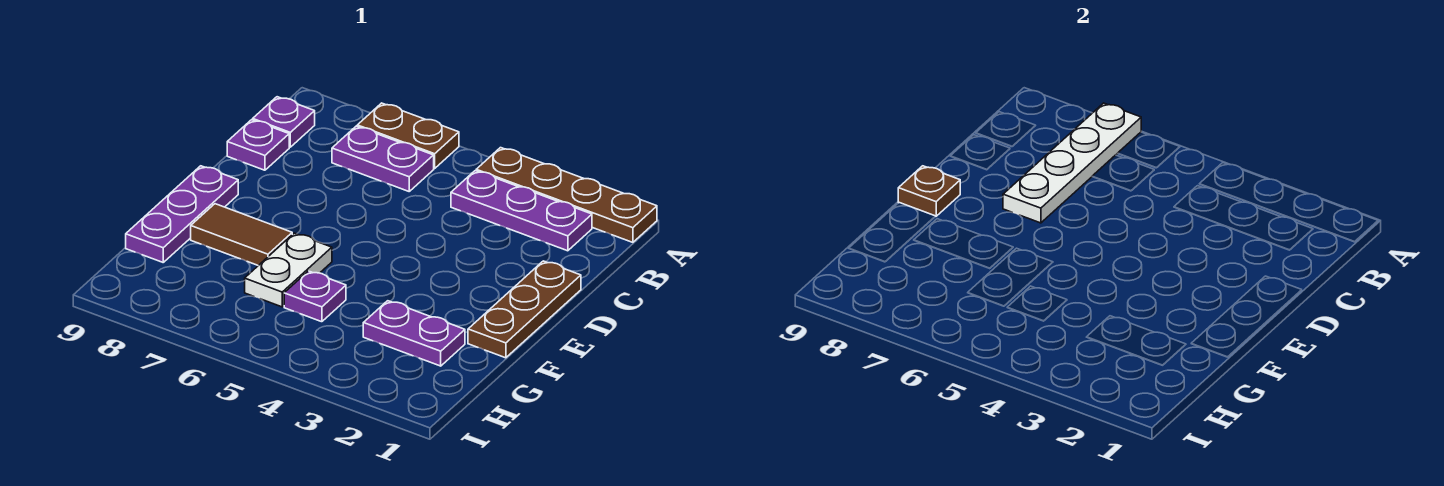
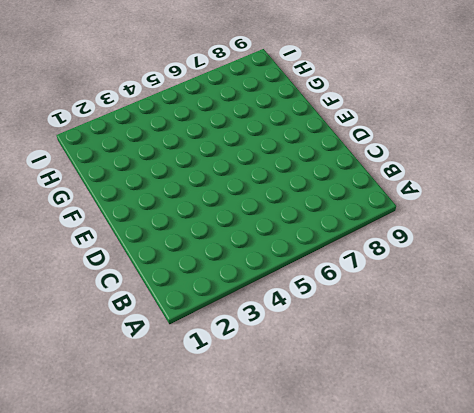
none -> brown 1x4 plate [476,148,657,242]
none -> brown 1x2 plate [357,103,459,169]
none -> purple 1x3 plate [451,171,592,251]

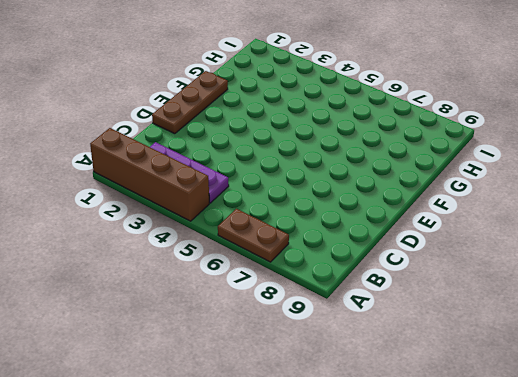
brown 1x4 brick [90,128,209,221] -> brown 1x4 plate [476,148,657,242]
none -> purple 1x2 plate [332,126,434,191]
none -> purple 1x1 plate [253,97,315,147]
none -> purple 1x1 plate [227,120,289,170]

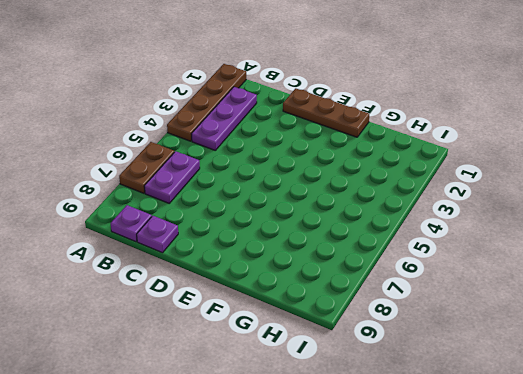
none -> purple 1x3 plate [126,166,238,262]
none -> white 1x2 plate [245,233,332,307]
none -> brown 1x2 tile [191,204,292,265]

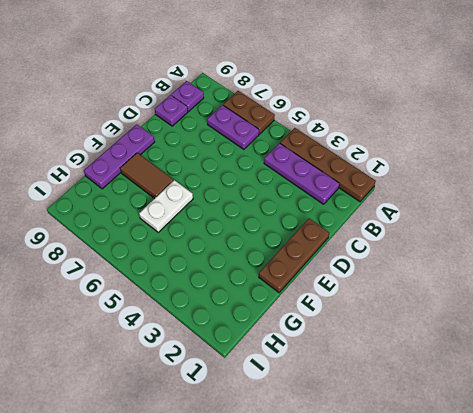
none -> purple 1x2 plate [363,301,465,366]
none -> purple 1x1 plate [284,271,346,322]
none -> white 1x4 plate [1003,103,1141,223]

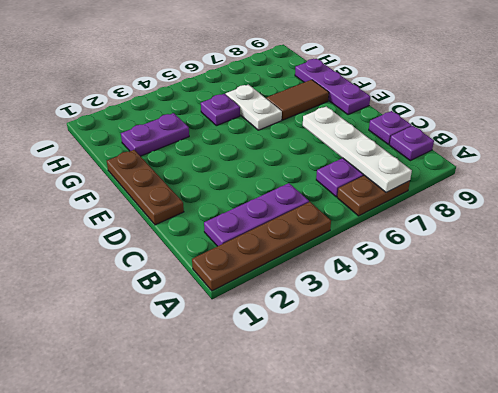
none -> brown 1x1 plate [898,166,960,216]

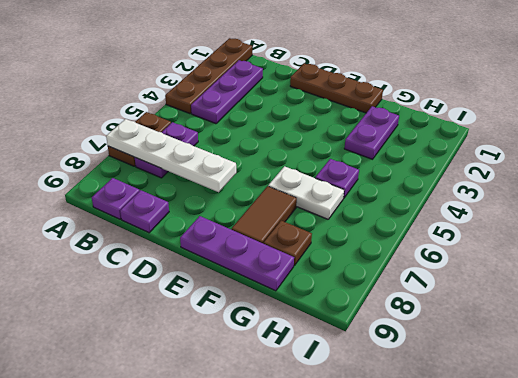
brown 1x1 plate [264,221,312,265] -> brown 1x1 plate moved to [898,166,960,216]

